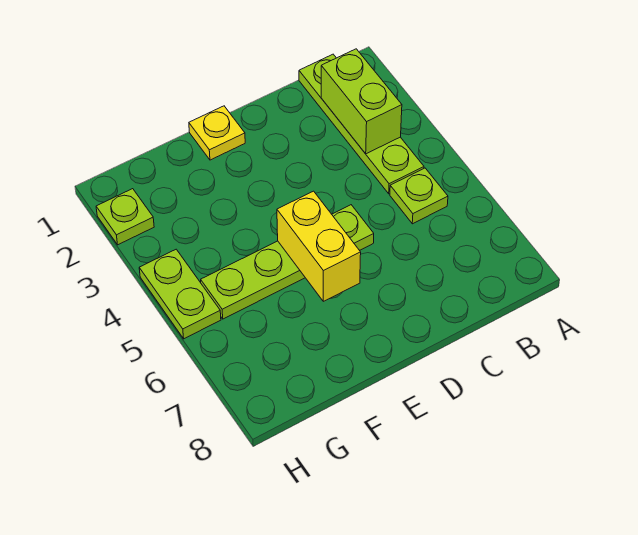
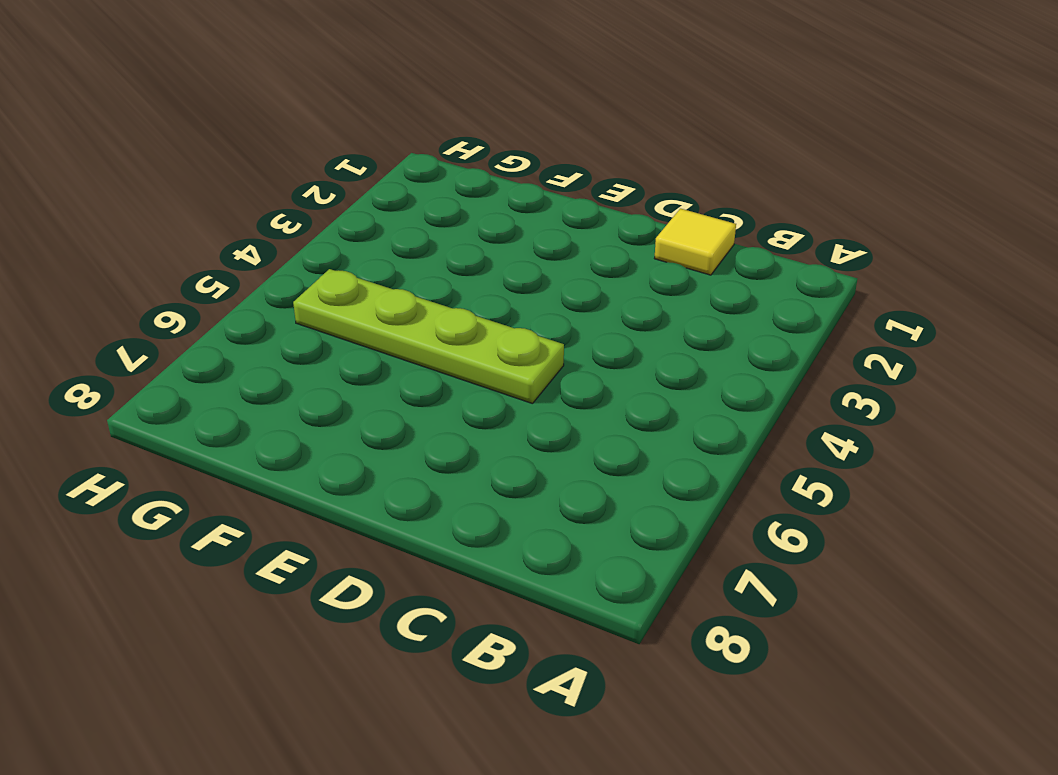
yellow 1x1 tile [654,209,736,275] -> none
none -> lime 1x4 plate [299,54,424,194]
none -> lime 1x1 plate [390,168,448,224]

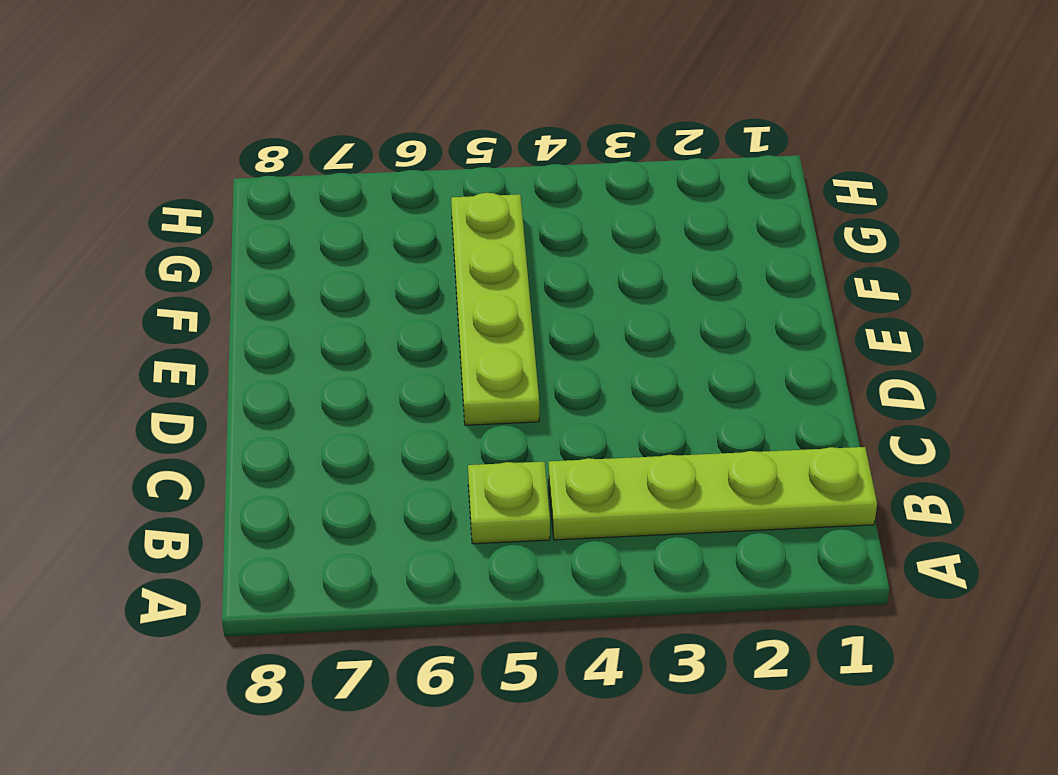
none -> yellow 1x1 plate [189,106,245,160]
none -> lime 1x1 plate [96,189,154,245]

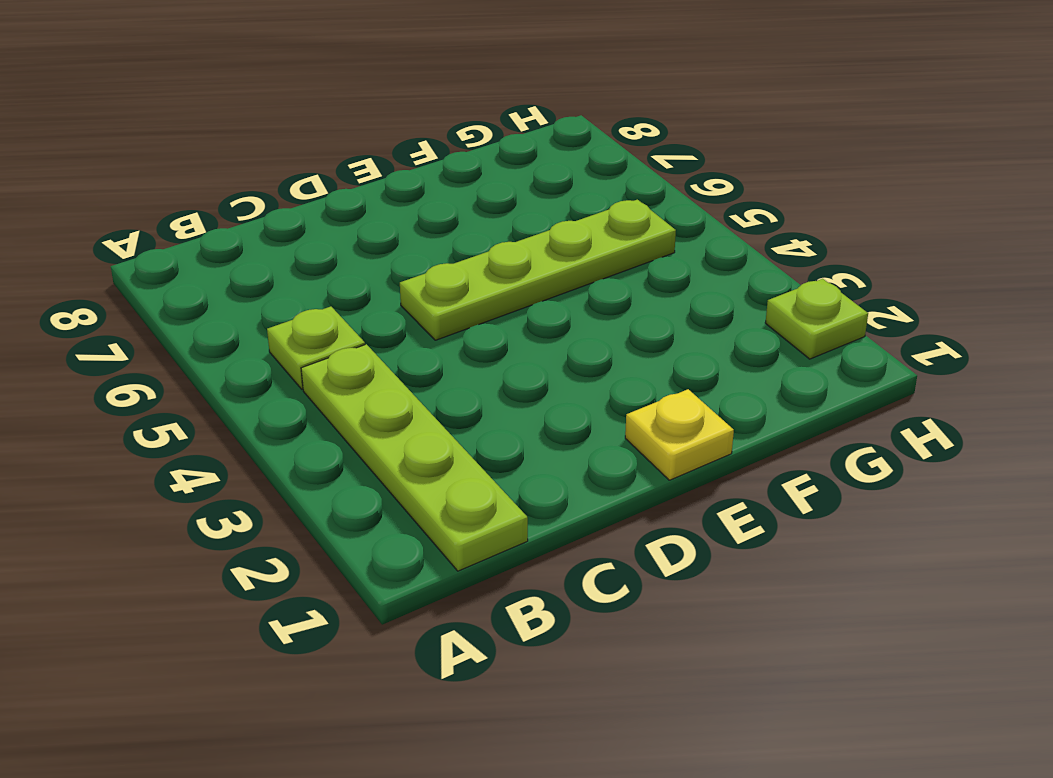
none -> lime 1x2 plate [139,249,221,339]
none -> lime 1x2 brick [321,49,402,154]

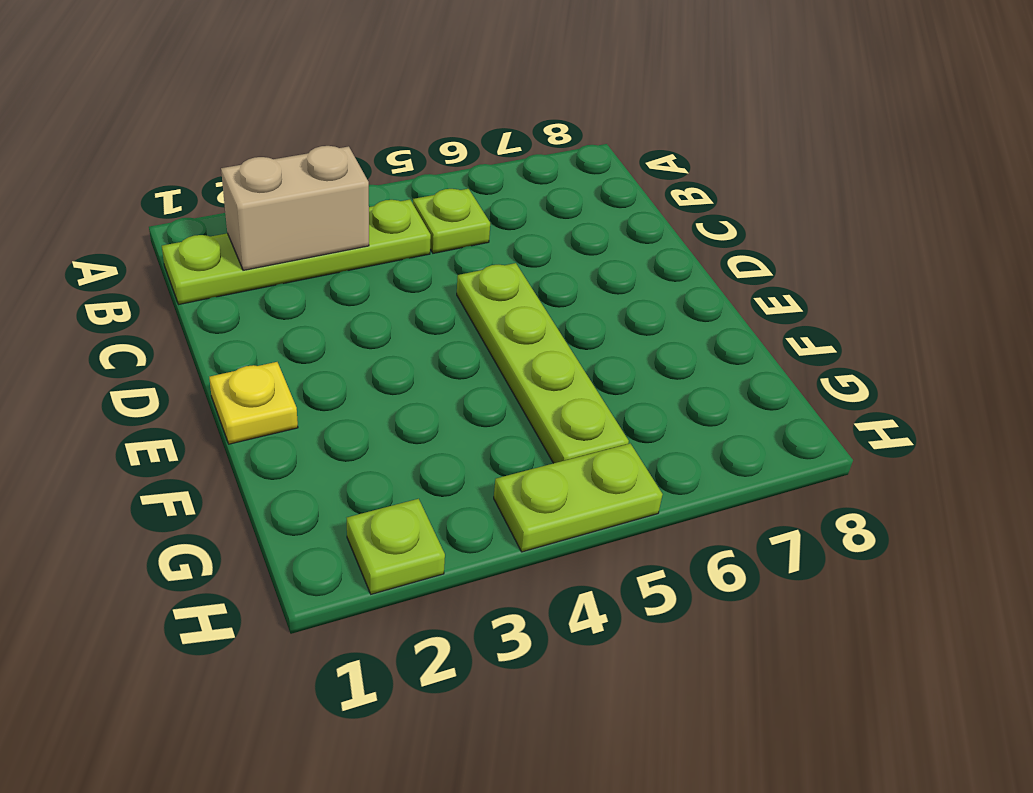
tan 1x2 brick [221,146,369,270] -> lime 1x2 brick [321,49,402,154]
none -> yellow 1x2 brick [277,191,361,301]

